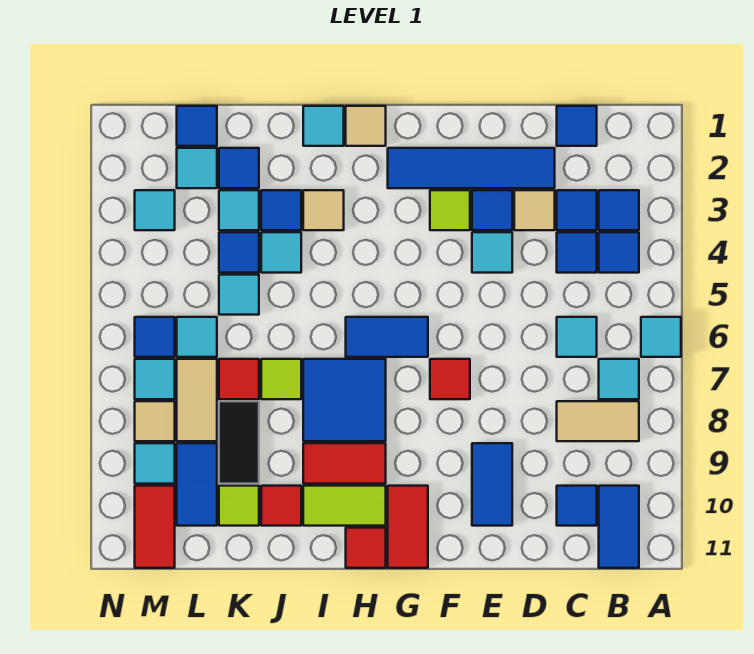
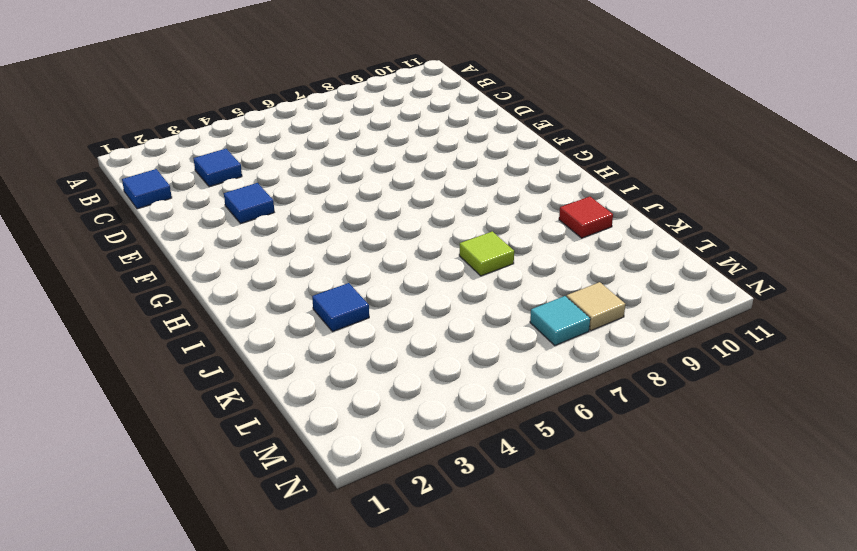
none -> cyan 1x1 tile [641,317,681,357]
none -> blue 1x1 tile [599,190,639,230]
none -> blue 1x1 tile [599,232,639,273]
none -> cyan 1x1 tile [599,359,639,399]

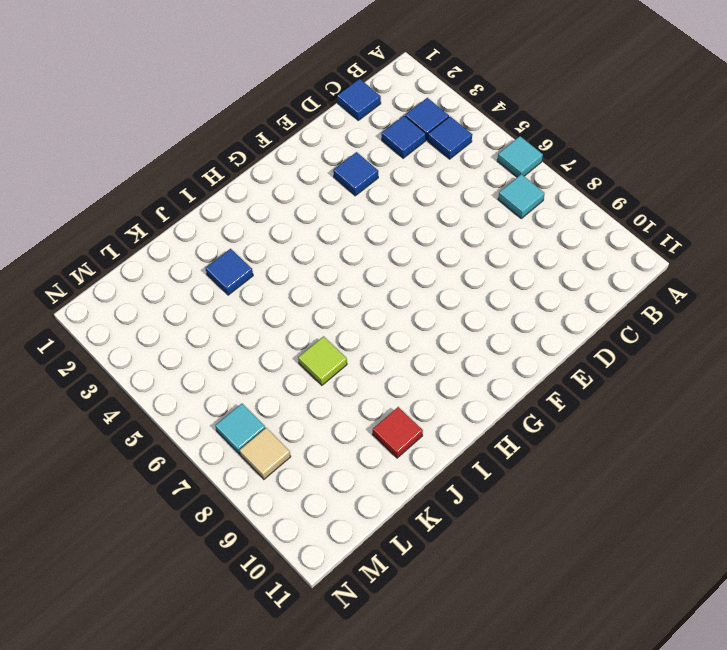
none -> tan 1x2 tile [557,401,639,441]
none -> blue 1x2 tile [599,486,639,568]
none -> blue 1x1 tile [557,232,597,273]
none -> cyan 1x1 tile [557,317,597,357]

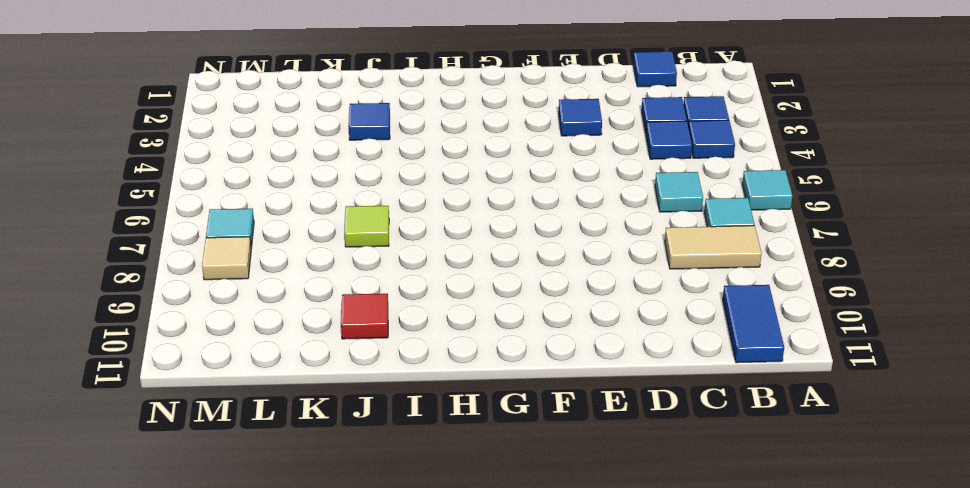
none -> blue 1x1 tile [557,486,597,526]
none -> blue 1x4 tile [388,148,555,188]
none -> tan 1x1 tile [514,190,555,230]
none -> cyan 1x1 tile [472,232,512,273]

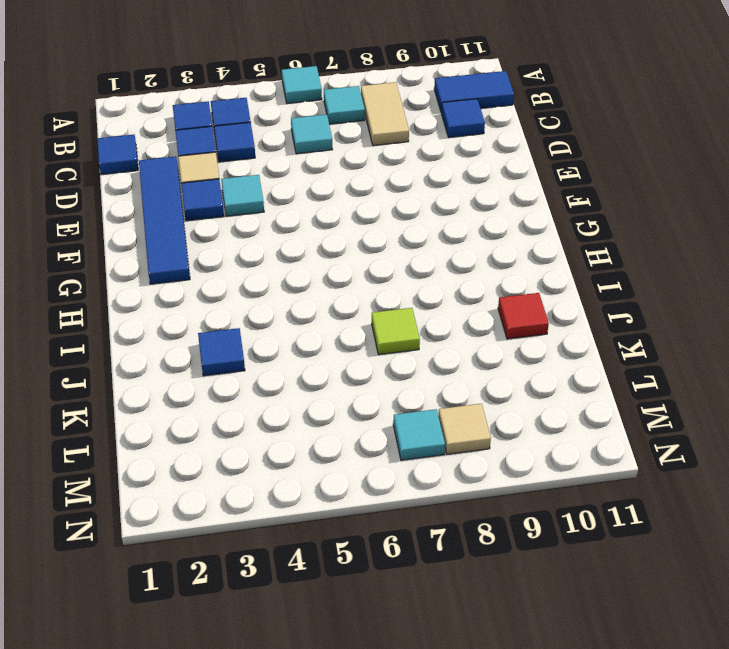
none -> blue 1x2 tile [472,443,512,526]
none -> lime 1x1 tile [430,190,470,230]
none -> red 1x1 tile [430,359,470,399]
none -> blue 1x2 tile [346,317,428,357]

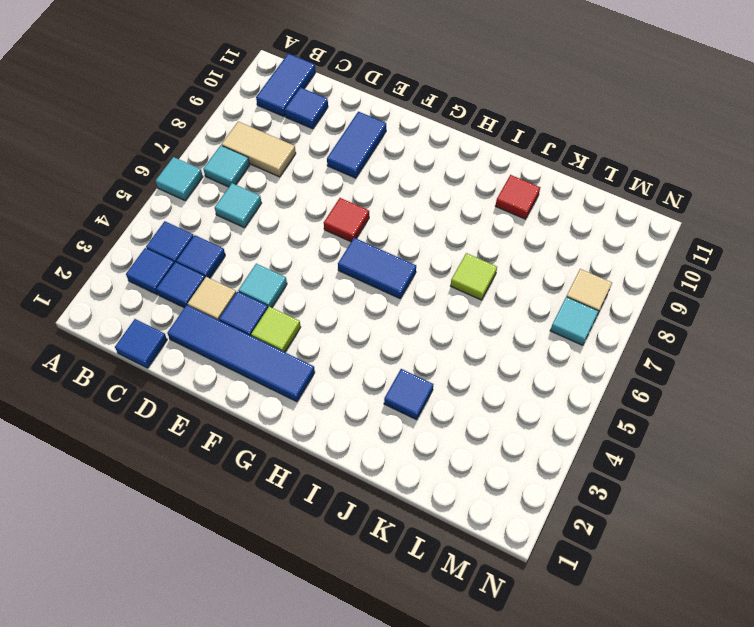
none -> red 1x2 tile [388,486,428,568]
none -> tan 1x1 tile [346,106,386,146]
none -> blue 2x2 tile [303,359,386,441]
none -> red 1x2 tile [303,443,386,484]

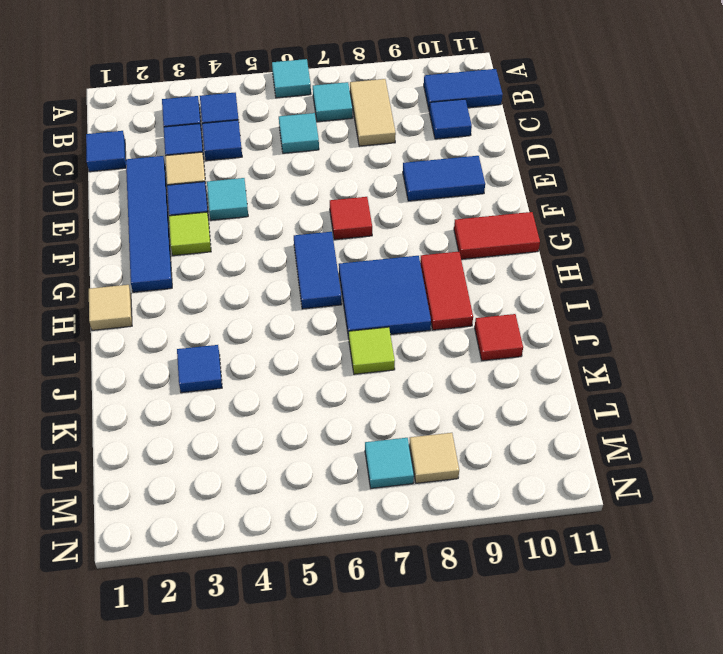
none -> lime 1x2 tile [303,486,386,526]
none -> red 1x1 tile [346,528,386,568]
none -> cyan 1x1 tile [303,106,344,146]
none -> tan 1x1 tile [303,190,344,230]

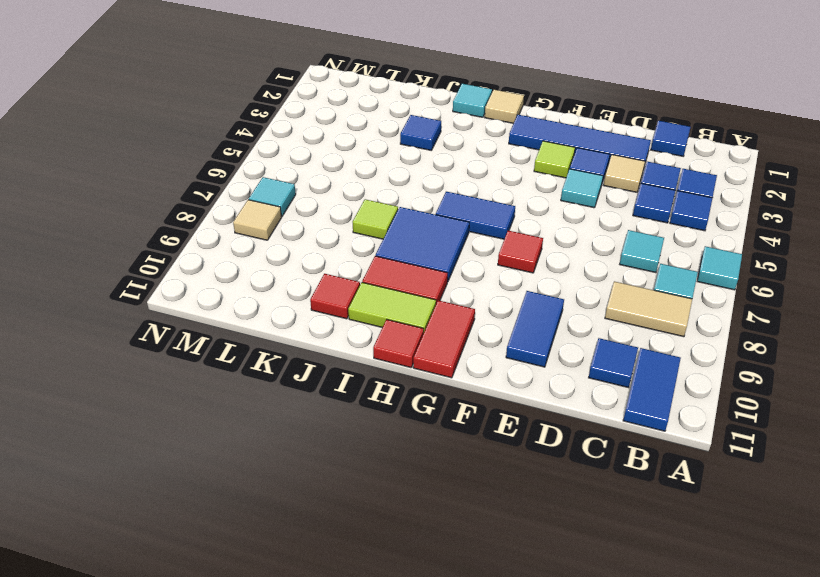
none -> tan 1x1 tile [303,190,344,230]
none -> cyan 1x1 tile [261,232,301,273]
none -> blue 1x1 tile [219,148,259,188]
none -> cyan 1x1 tile [219,190,259,230]

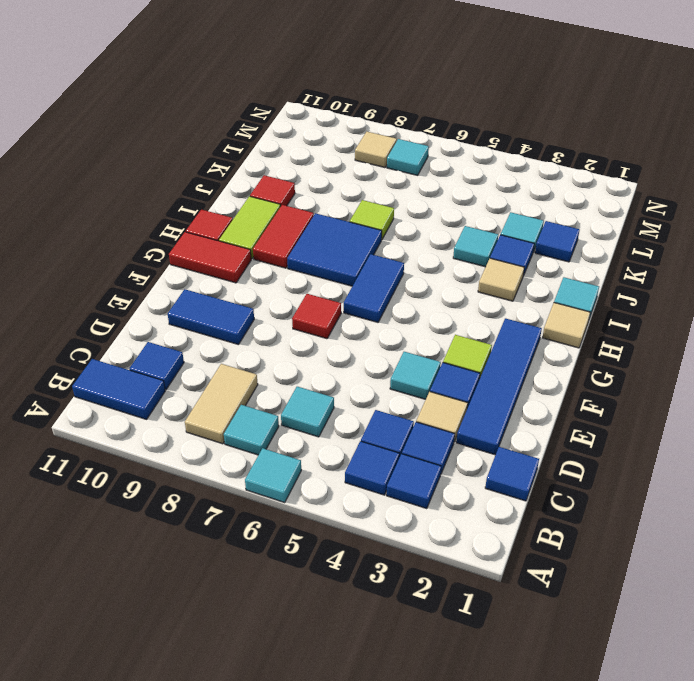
none -> blue 1x1 tile [219,232,259,273]
none -> cyan 1x1 tile [219,275,259,315]
none -> red 1x1 tile [219,359,259,399]
none -> black 1x2 tile [219,401,259,484]

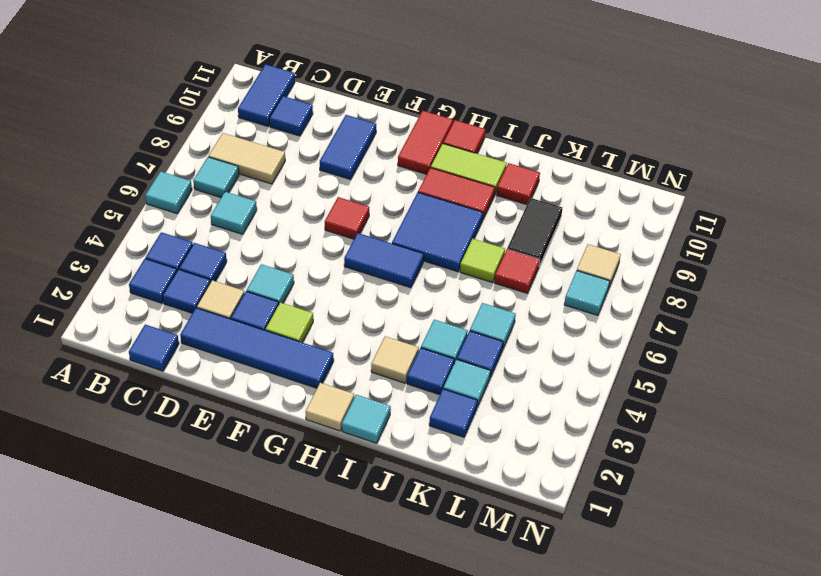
none -> lime 1x1 tile [219,486,259,526]
none -> blue 1x1 tile [177,106,217,146]
none -> cyan 1x1 tile [177,148,217,188]
none -> cyan 1x1 tile [177,317,217,357]

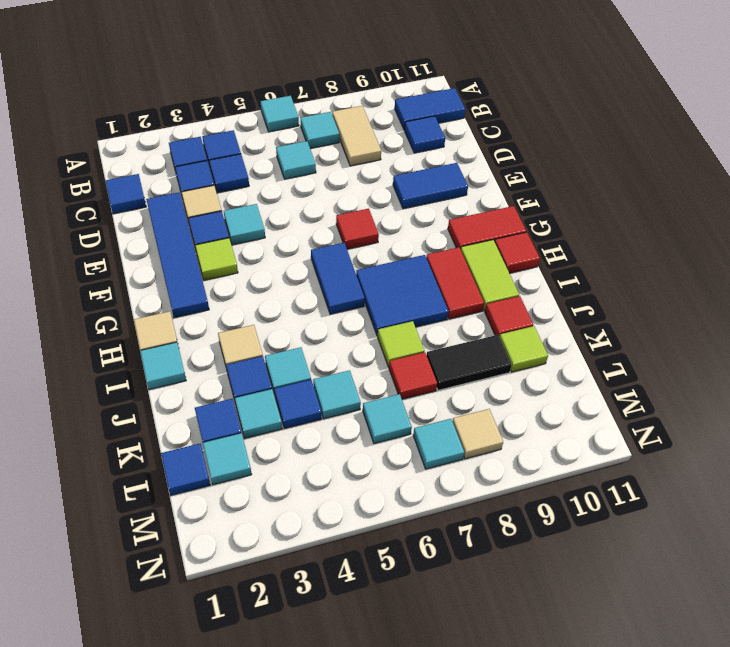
none -> tan 1x2 tile [177,359,217,441]
none -> blue 1x2 tile [177,443,217,526]
none -> cyan 1x1 tile [135,190,175,230]
none -> blue 1x1 tile [135,317,175,357]

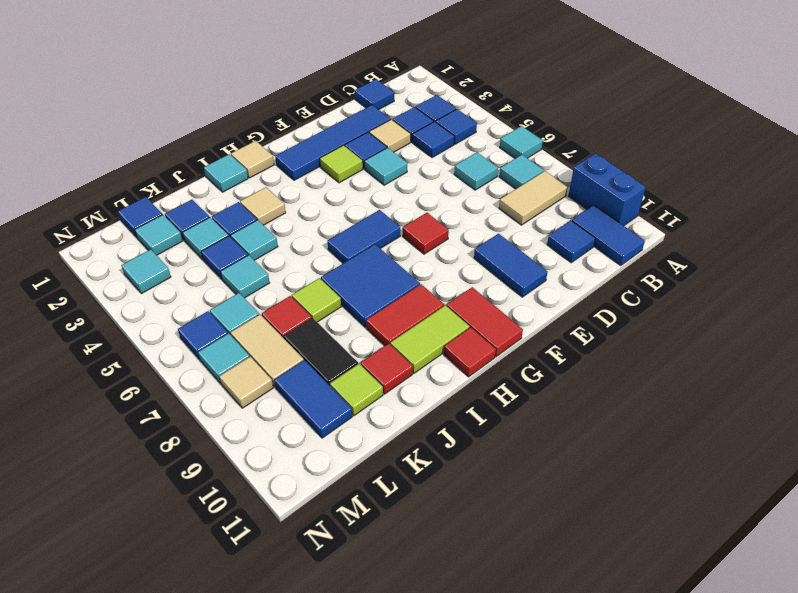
blue 1x2 brick [568,153,646,226] -> none
none -> cyan 1x1 tile [135,443,175,484]
none -> red 1x2 tile [135,486,175,568]

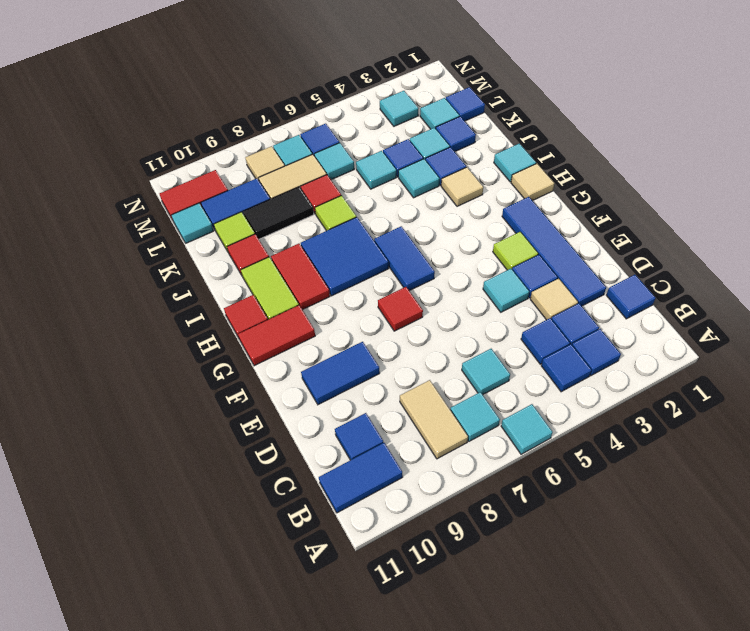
cyan 1x1 tile [171,203,214,243] -> cyan 1x1 tile moved to [135,443,175,484]

